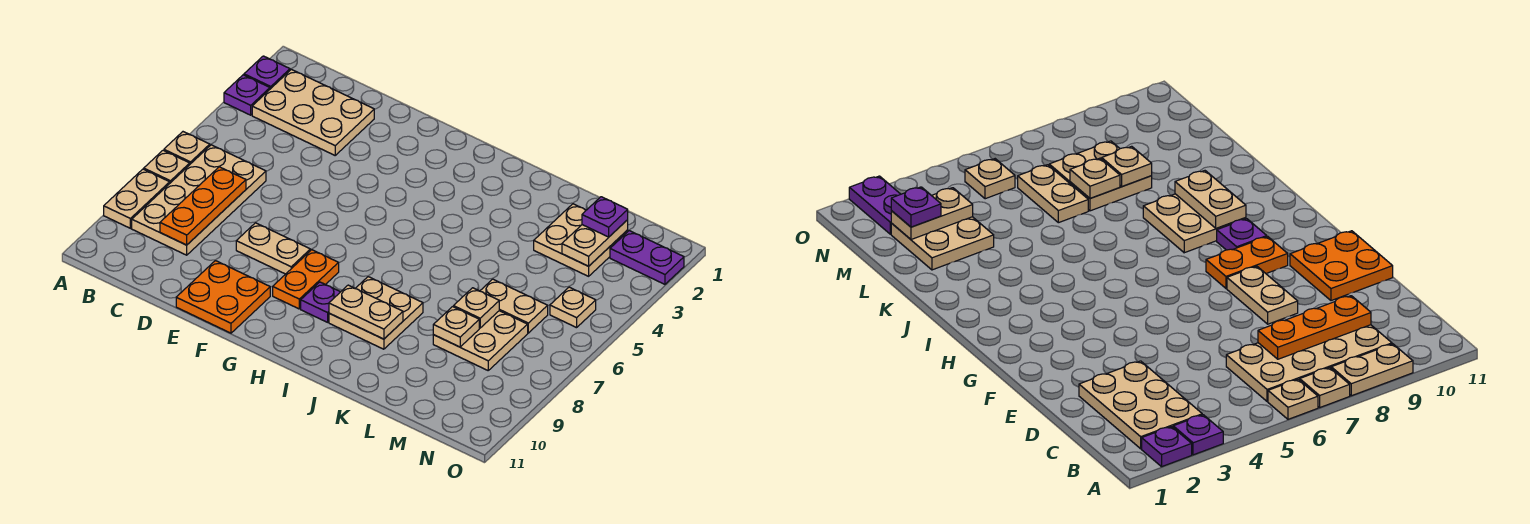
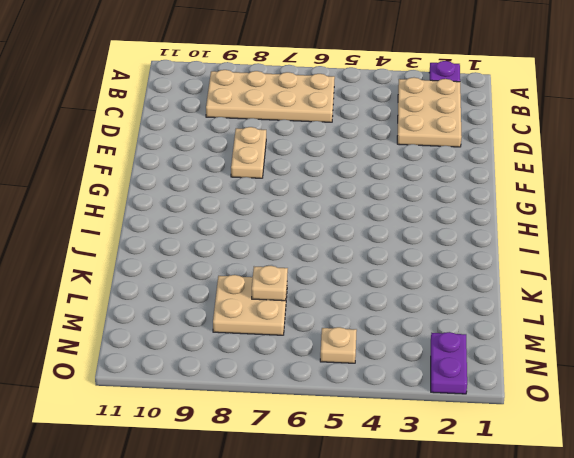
none -> purple 1x1 plate [224,75,270,115]
none -> tan 1x1 plate [164,132,210,164]
none -> tan 1x1 plate [144,150,190,183]

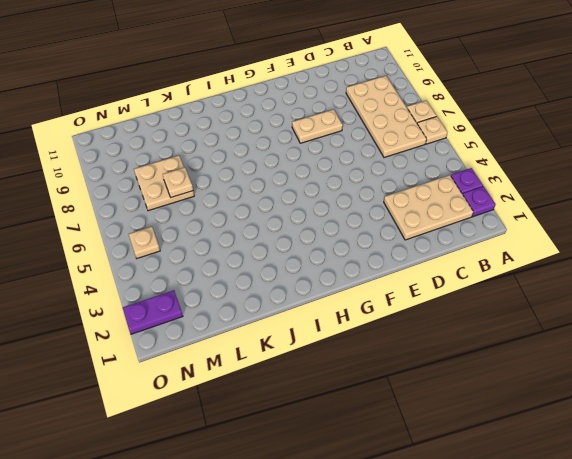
none -> tan 1x2 plate [104,169,170,228]
none -> orange 2x2 plate [176,261,270,333]
none -> orange 1x2 plate [273,250,339,309]

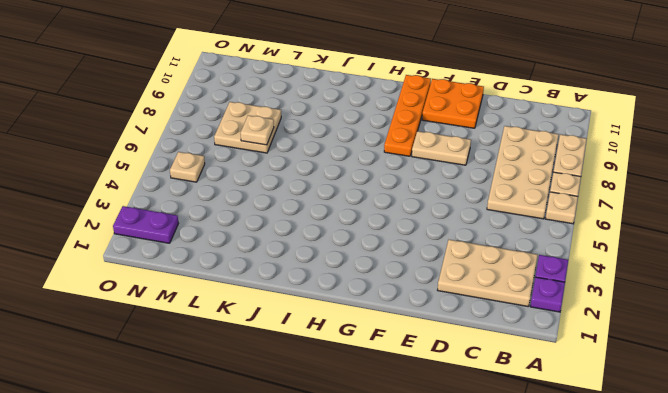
orange 1x4 plate [384,75,431,156] -> orange 1x2 plate [273,250,339,309]
none -> purple 1x1 plate [301,282,340,322]
none -> tan 2x2 plate [329,277,423,349]
none -> tan 2x2 plate [534,204,628,276]

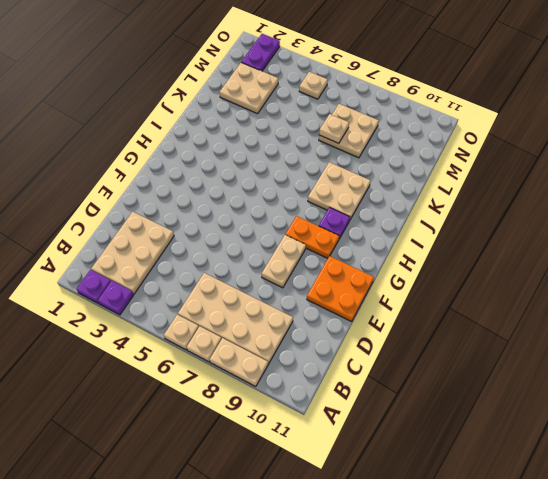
none -> tan 1x2 plate [480,279,548,333]
none -> orange 1x3 plate [160,167,246,245]
none -> tan 1x2 plate [329,285,403,339]

